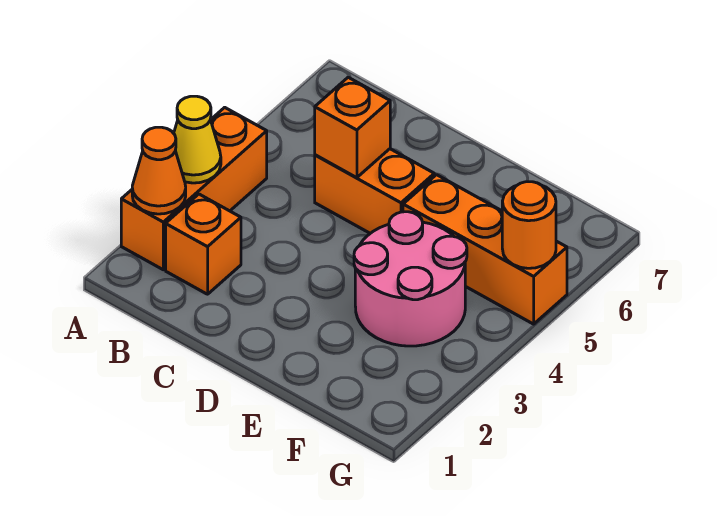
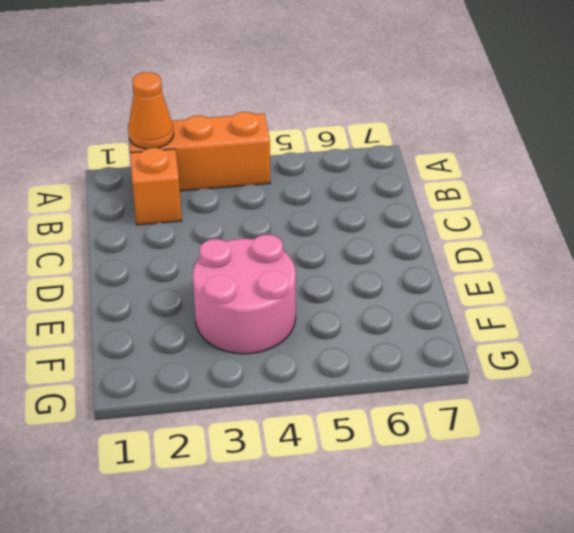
none -> orange 1x2 brick [315,149,434,233]
none -> orange 1x3 brick [403,175,567,324]

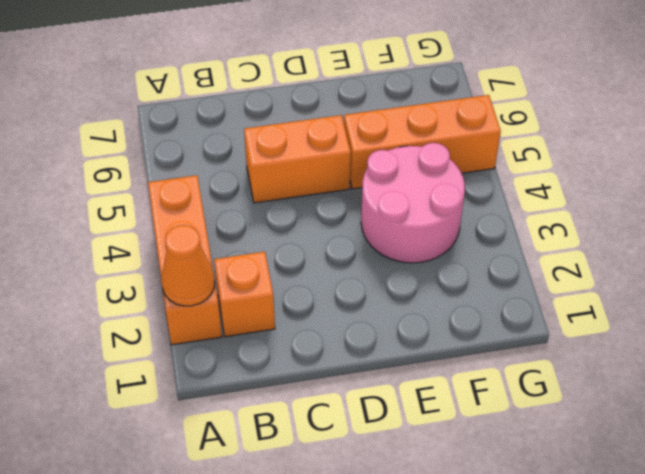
none -> yellow 1x1 cone [174,96,221,183]
none -> orange 1x1 brick [315,77,390,178]

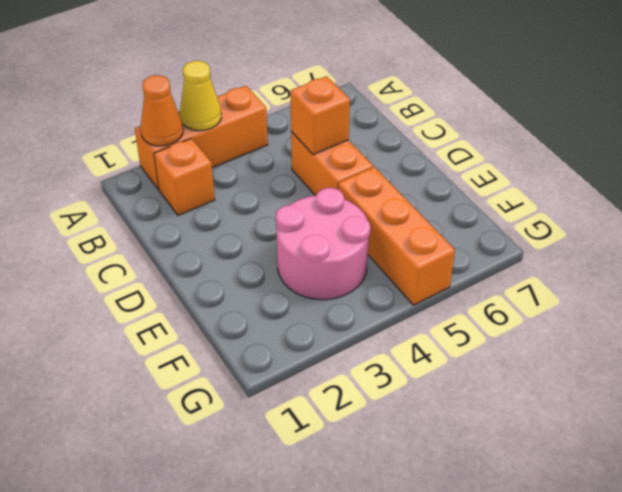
none -> orange 1x1 round brick [502,182,556,268]

